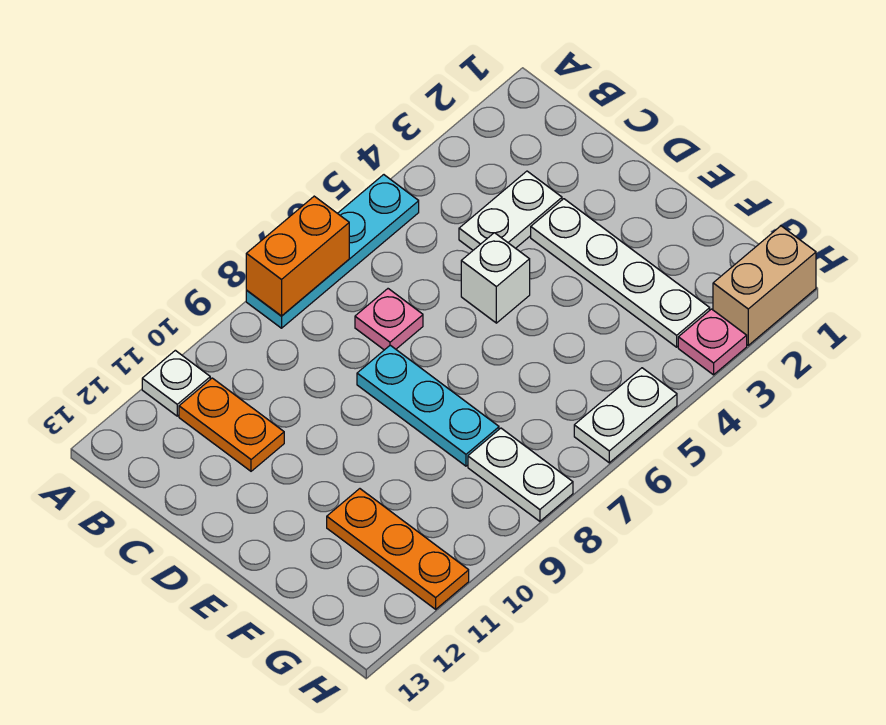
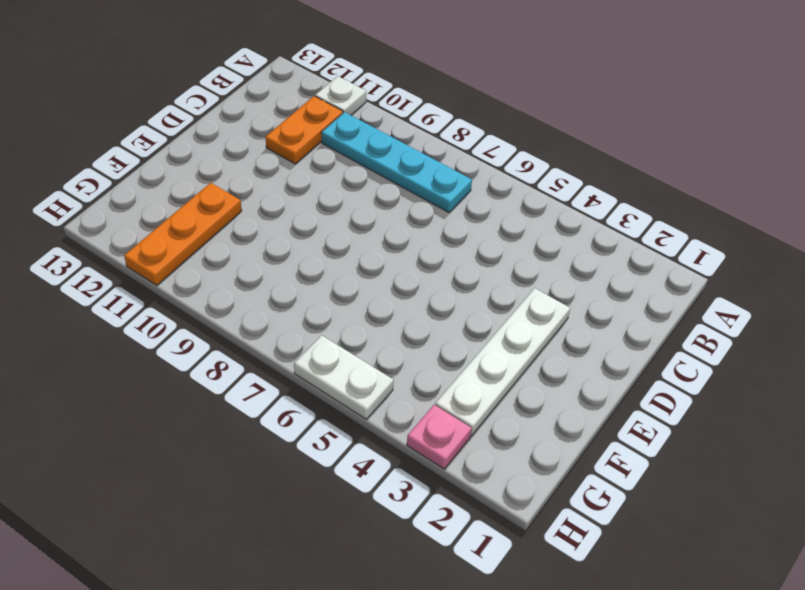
cyan 1x4 plate [321,112,472,212] -> cyan 1x4 plate moved to [246,175,419,328]
none -> white 1x2 plate [459,171,562,250]
none -> pink 1x1 plate [355,289,423,350]
none -> white 1x1 brick [461,233,530,323]

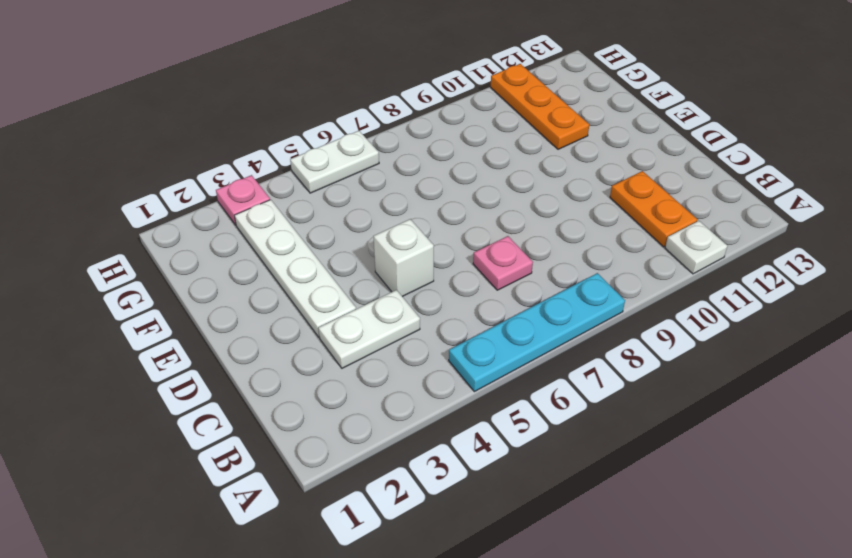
none -> cyan 1x3 plate [357,345,499,466]
none -> white 1x2 plate [468,428,573,521]
none -> tan 1x2 brick [713,226,816,345]

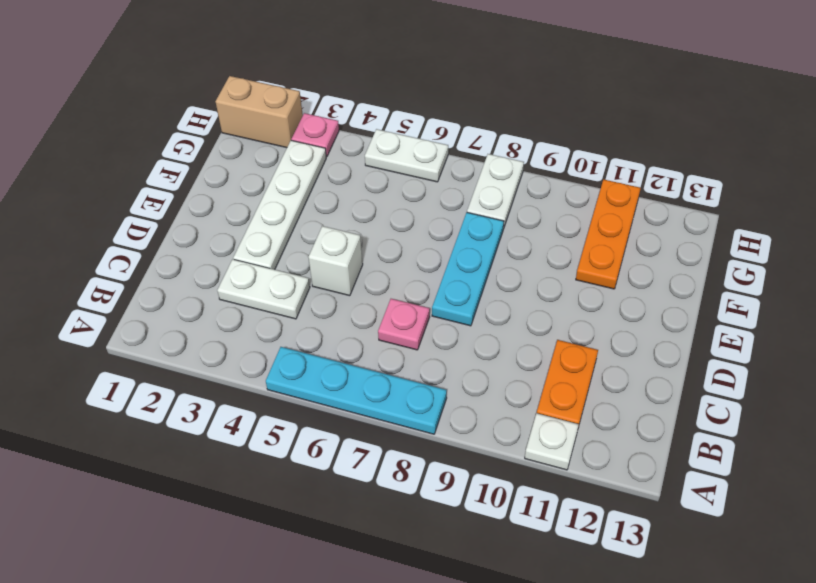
none -> orange 1x2 brick [246,196,349,316]

